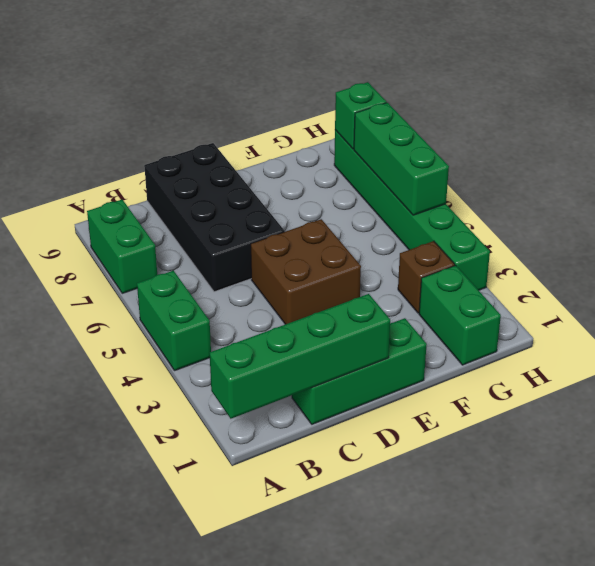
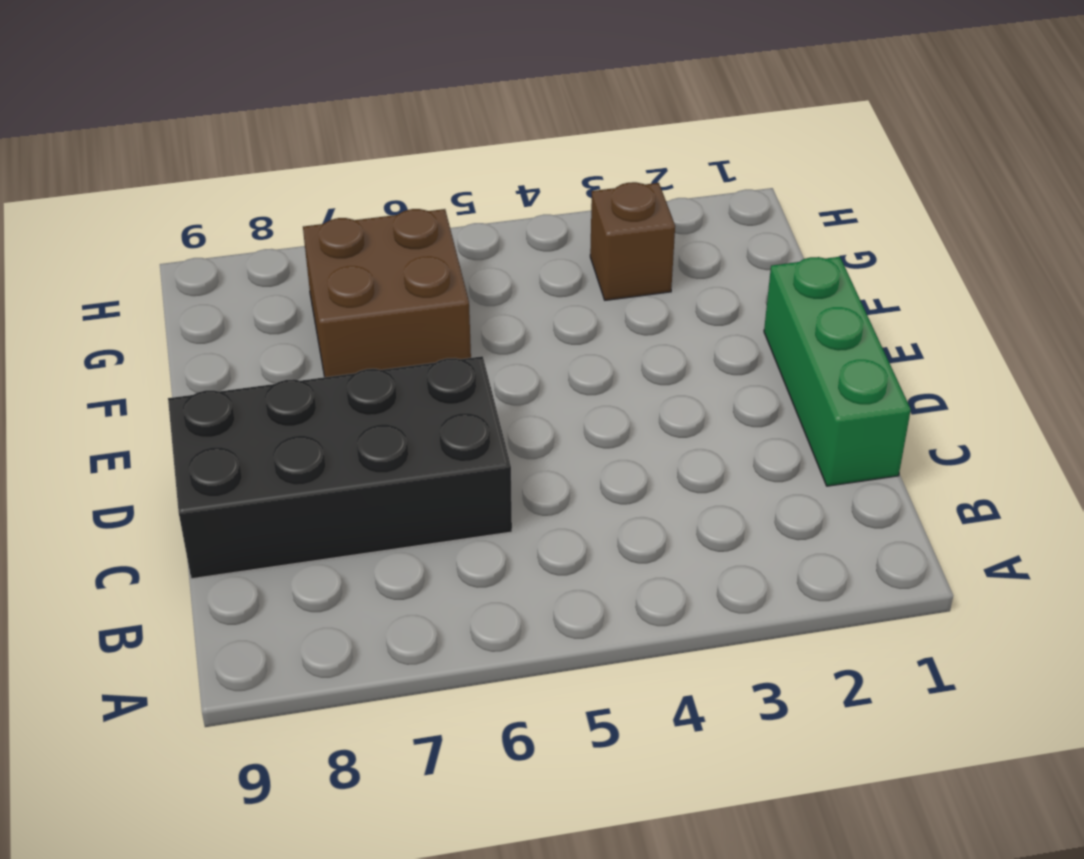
brown 2x2 brick [303,209,471,377] -> brown 2x2 brick moved to [251,219,361,324]
none -> green 1x2 brick [137,270,211,371]
none -> green 1x2 brick [87,200,157,293]

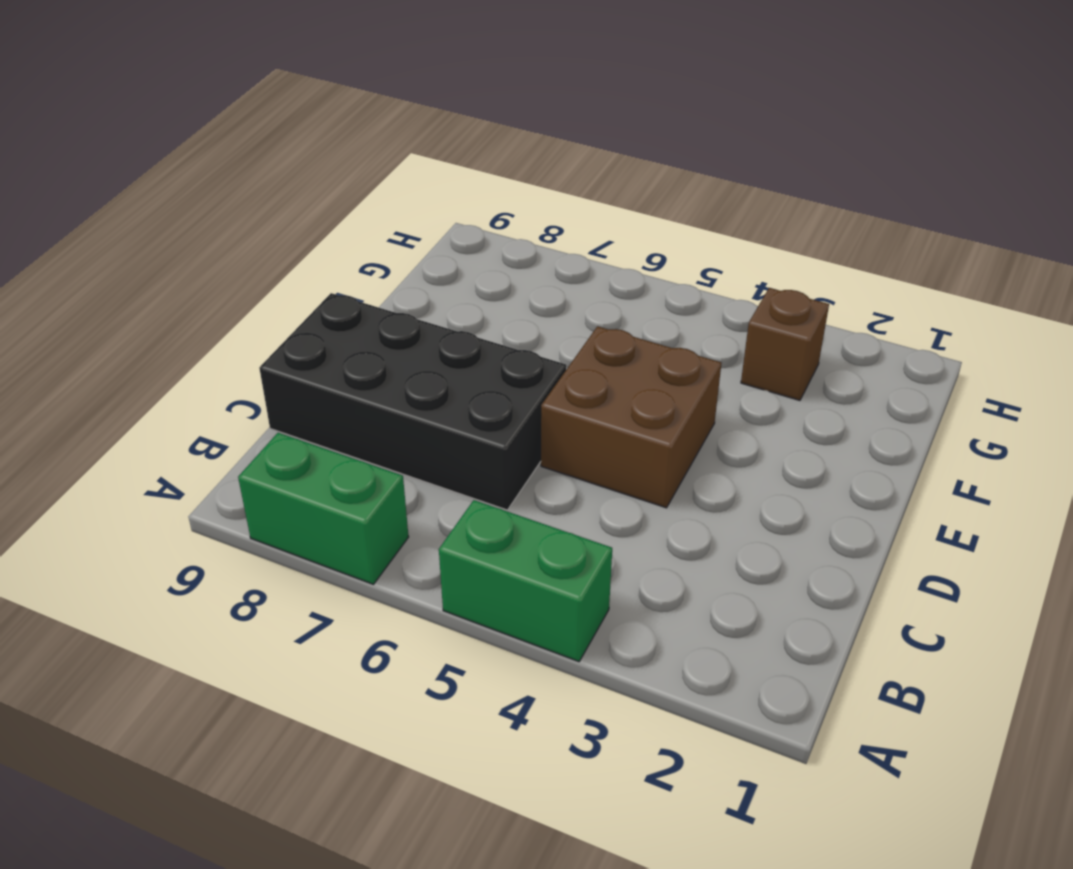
none -> green 1x3 brick [292,318,427,424]
none -> green 1x2 brick [419,265,501,365]

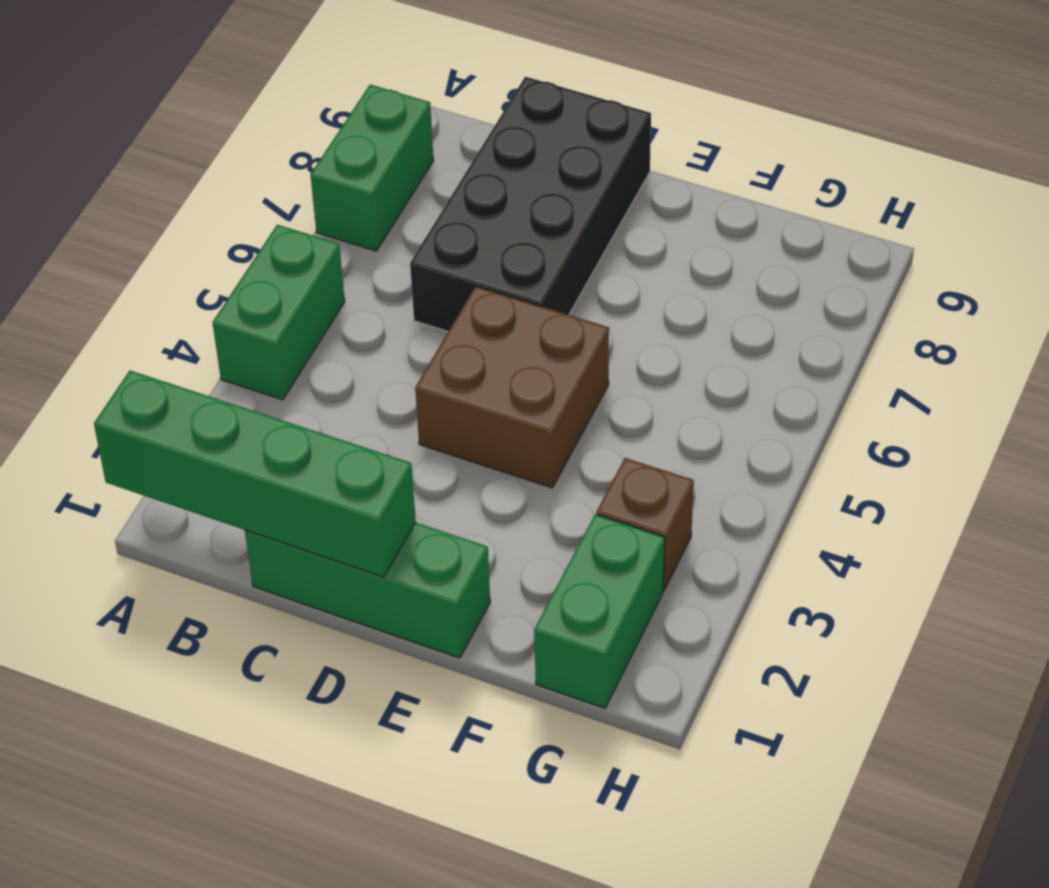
none -> green 1x6 brick [334,130,490,290]
none -> green 1x3 brick [354,103,449,215]

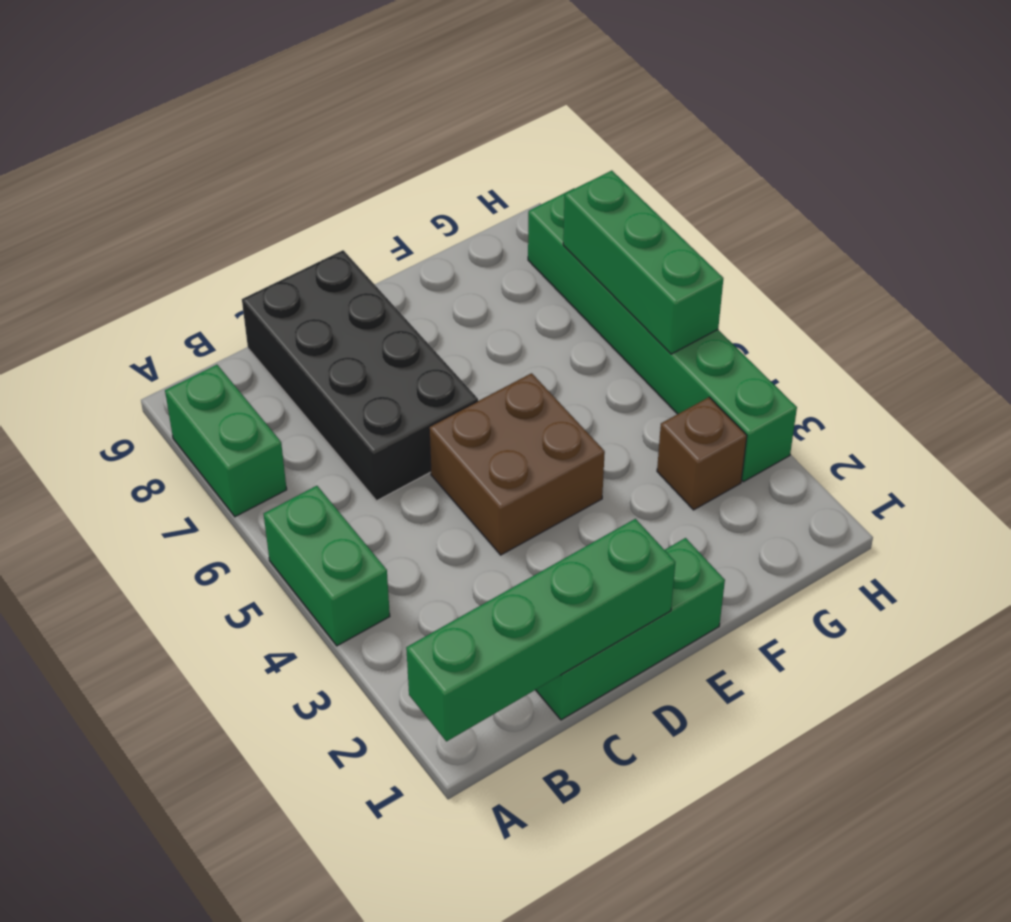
none -> green 1x2 brick [419,265,501,365]
none -> green 1x1 brick [335,82,387,149]

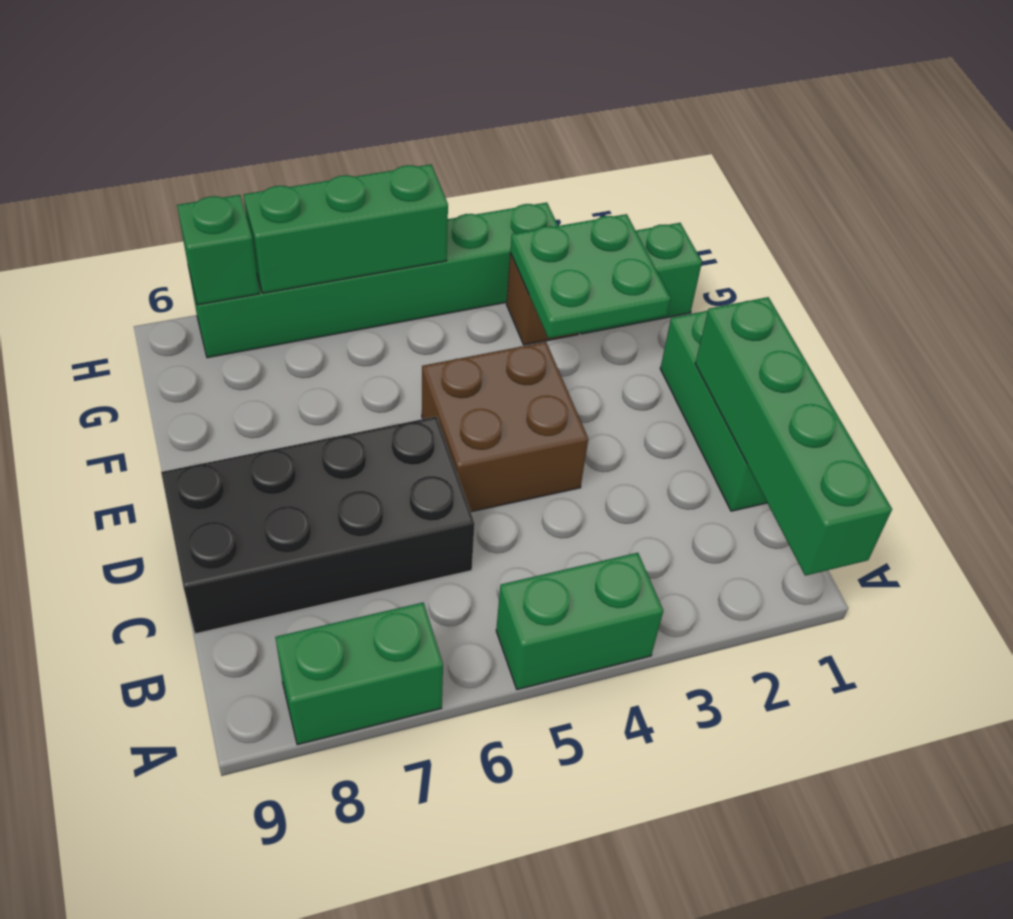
green 2x2 plate [510,214,671,338] -> none

